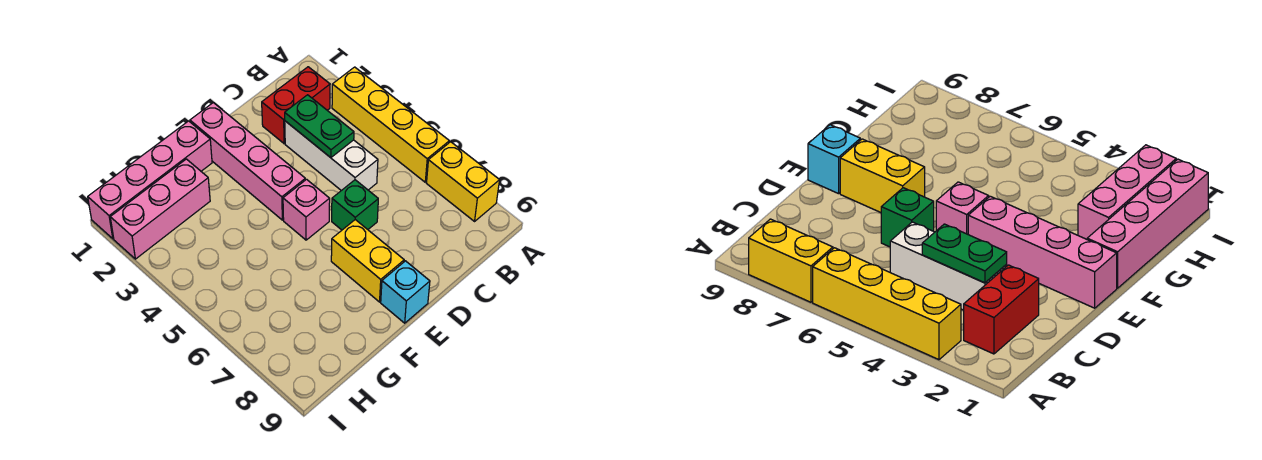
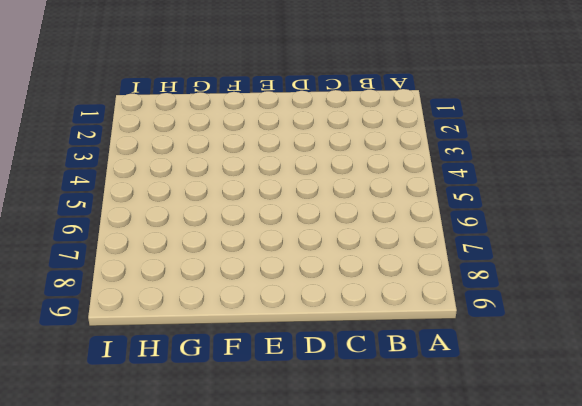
none -> yellow 1x4 brick [332,67,449,182]
none -> yellow 1x2 brick [427,142,500,221]
none -> red 1x2 brick [262,67,330,144]

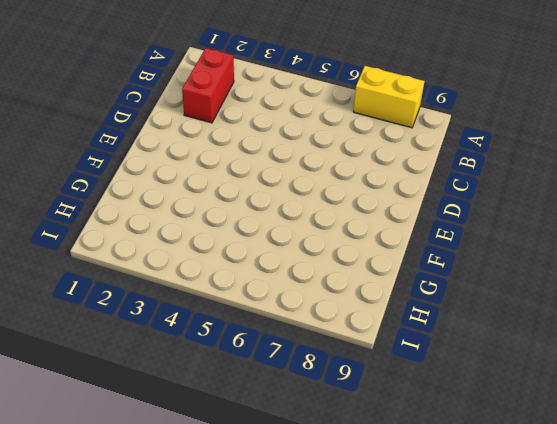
none -> yellow 1x4 brick [332,67,449,182]
none -> white 1x3 brick [285,121,378,191]
none -> green 1x1 brick [332,180,378,230]

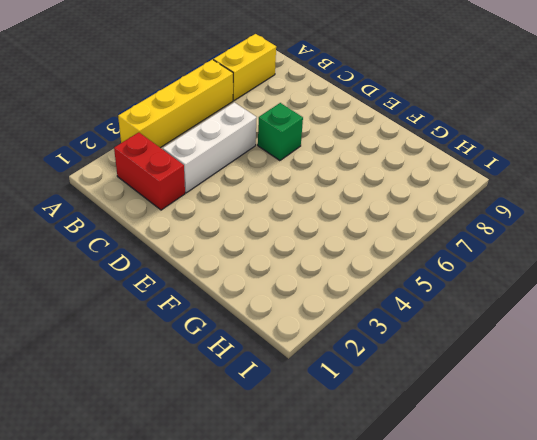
none -> pink 1x4 brick [190,103,305,220]
none -> pink 1x1 brick [283,179,330,240]
none -> yellow 1x2 brick [331,220,404,302]

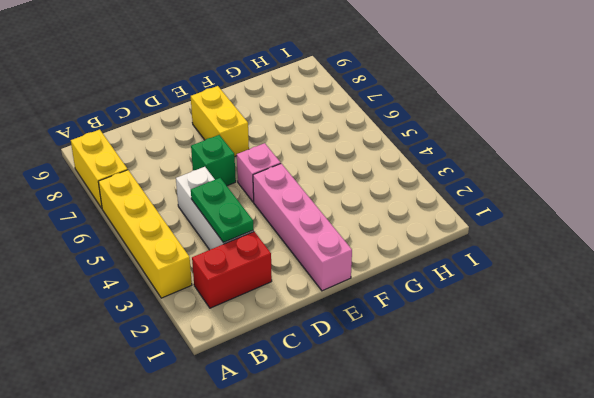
none -> cyan 1x1 brick [381,261,430,323]
none -> pink 1x4 brick [88,121,212,239]
none -> pink 1x3 brick [110,159,210,259]

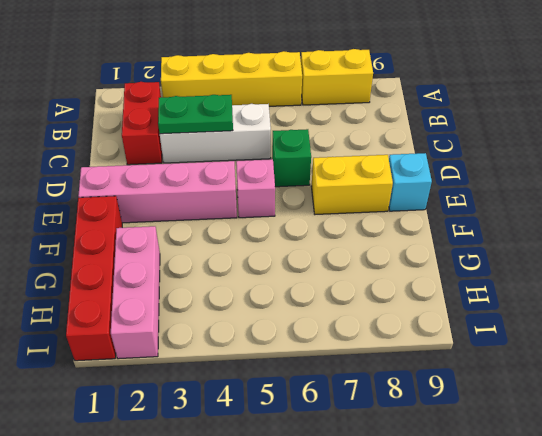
red 1x4 brick [66,196,122,361] -> pink 1x4 brick [88,121,212,239]

